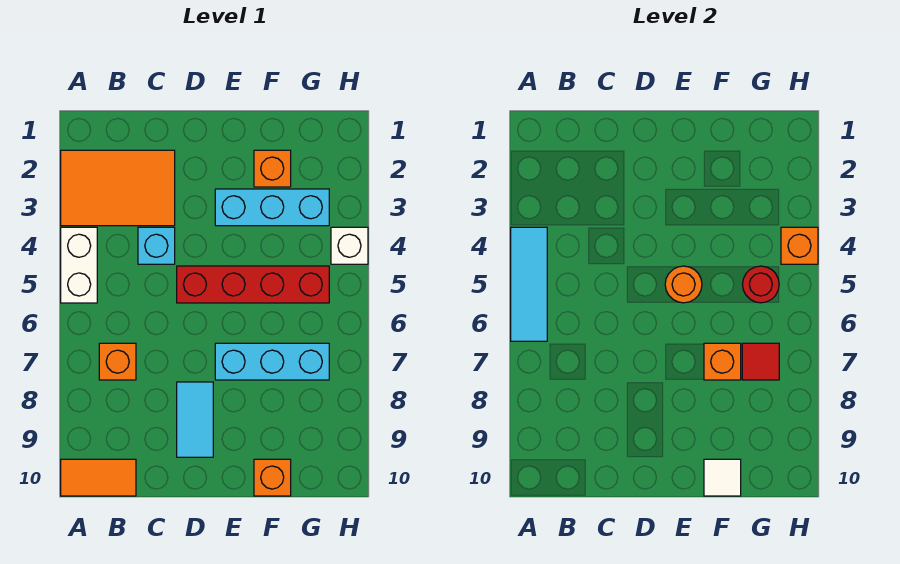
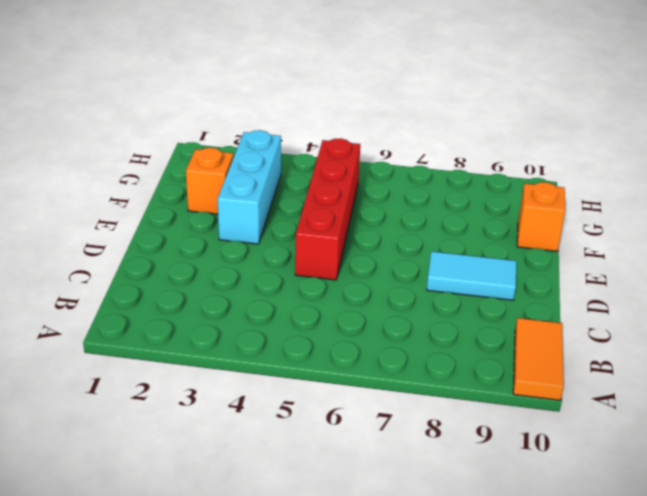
none -> orange 2x3 tile [61,150,175,226]
none -> white 1x2 brick [61,227,97,303]
none -> orange 1x1 brick [99,343,136,380]

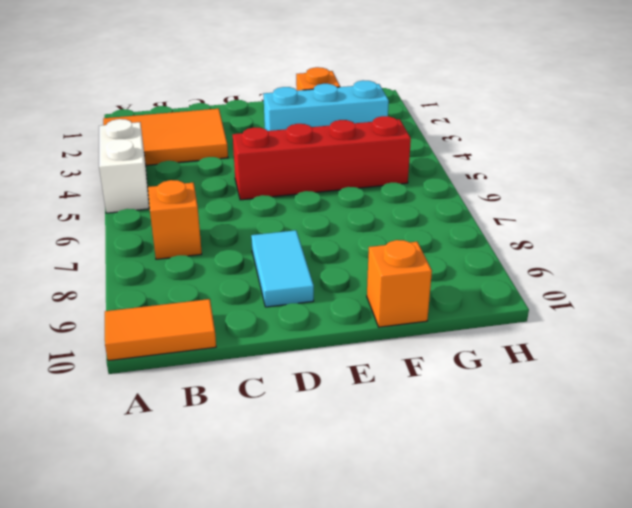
none -> cyan 1x1 brick [138,227,175,264]
none -> cyan 1x3 brick [215,343,329,380]
none -> white 1x1 brick [331,227,368,264]

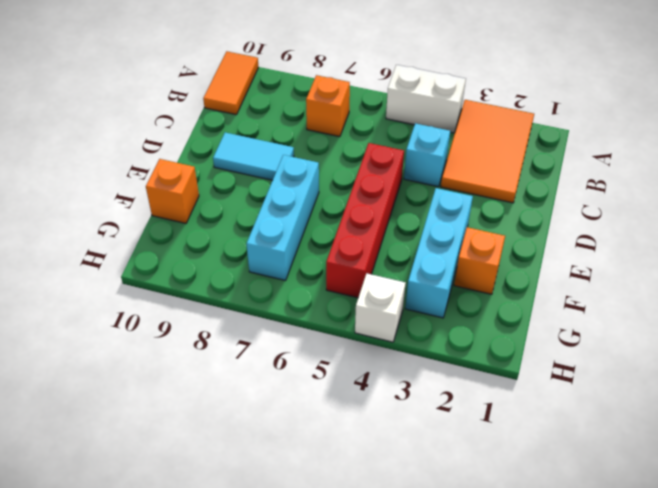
none -> cyan 1x3 tile [511,227,547,341]
none -> orange 1x1 round brick [665,266,702,303]
none -> orange 1x1 brick [704,343,741,380]

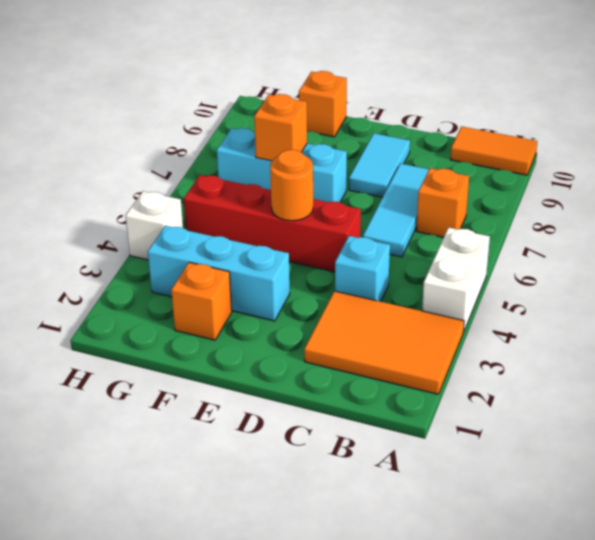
cyan 1x3 tile [363,163,429,257] -> cyan 1x3 tile moved to [511,227,547,341]
none -> white 1x1 tile [704,459,741,496]
none -> red 1x1 round brick [743,266,779,303]
none -> red 1x1 tile [742,343,779,380]

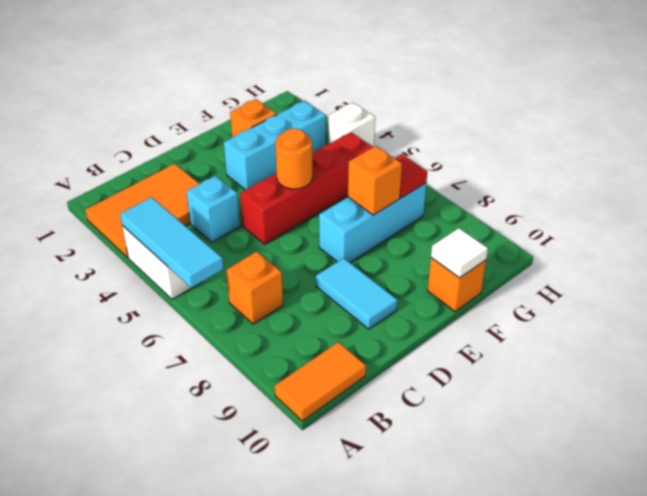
none -> red 1x1 round brick [743,266,779,303]
none -> orange 1x1 brick [781,227,818,264]

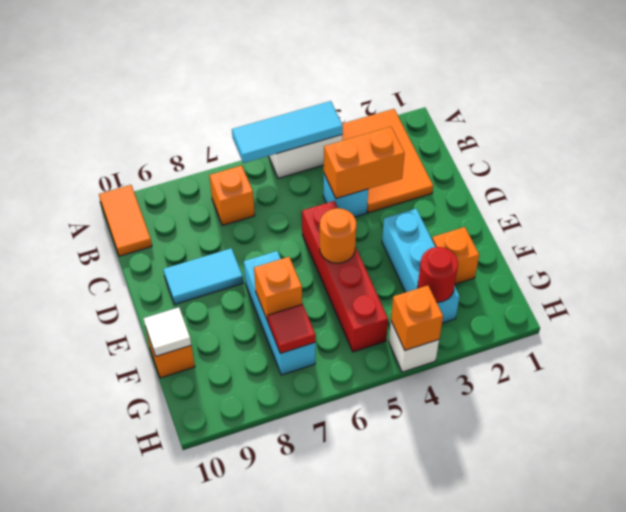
orange 1x2 brick [324,127,405,199] -> none
red 1x1 round brick [418,247,458,302] -> red 1x1 round brick moved to [743,266,779,303]

